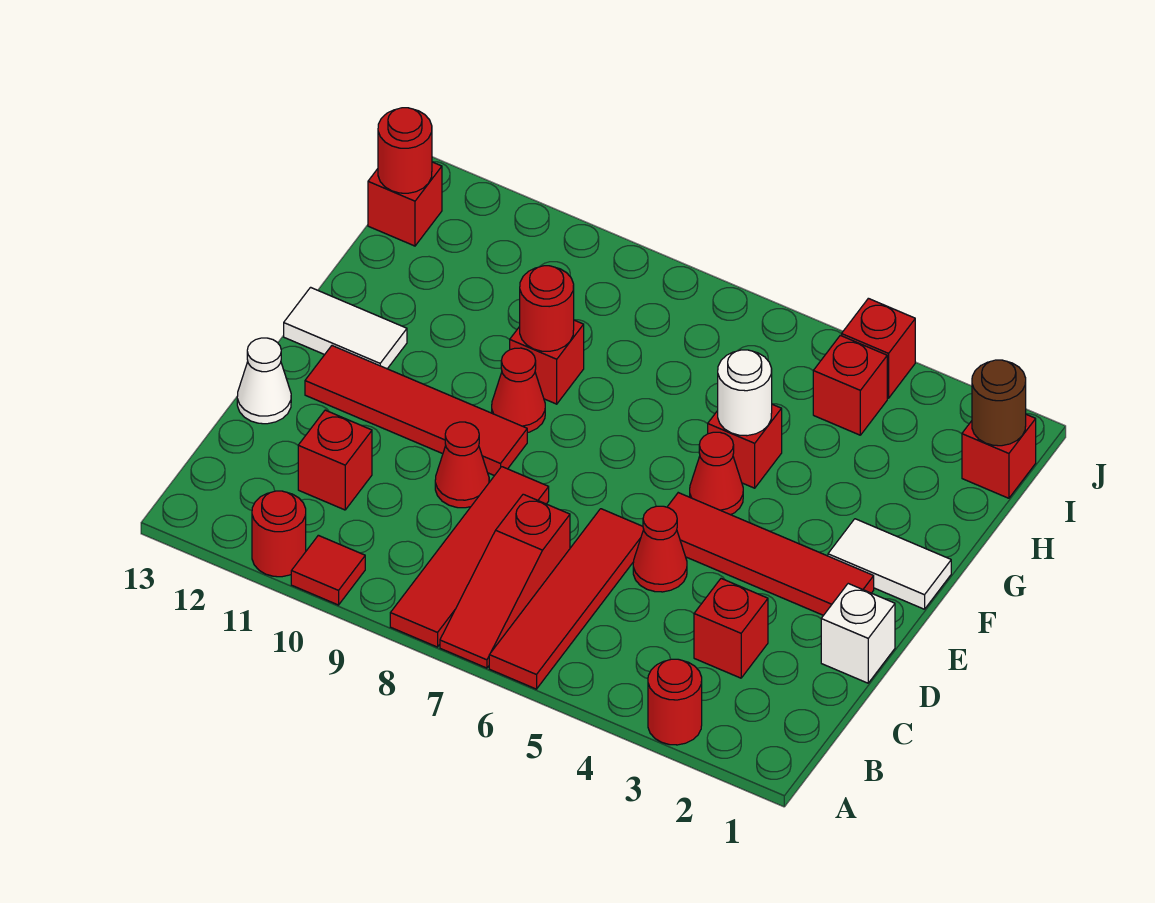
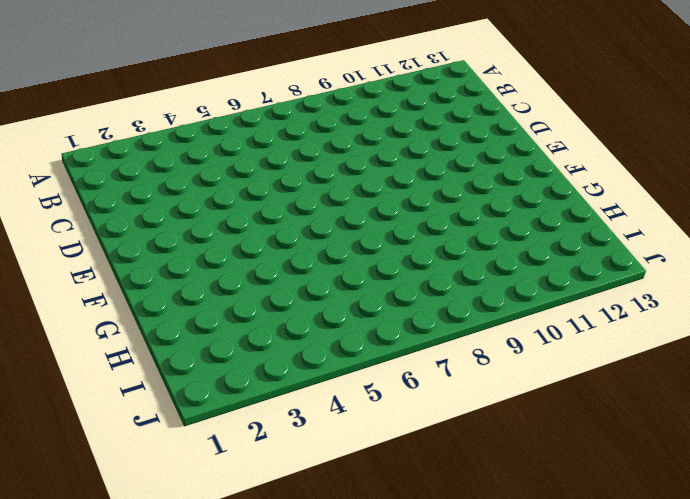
none -> red 1x1 round brick [648,659,702,745]
none -> red 1x4 tile [489,509,644,689]
none -> red 1x3 slope [440,494,570,668]

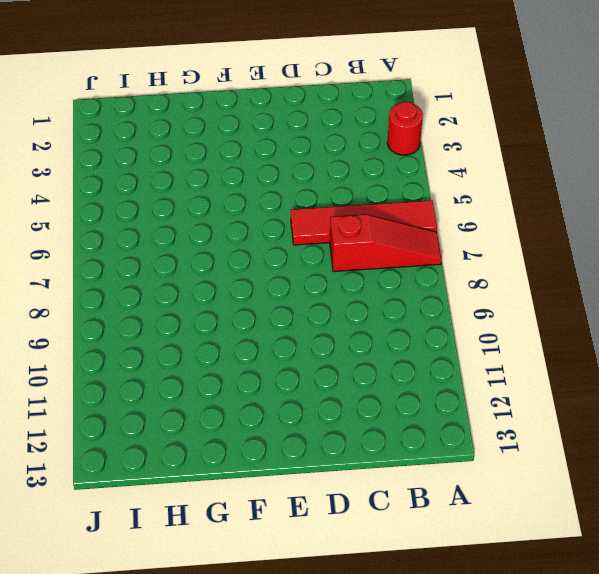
none -> red 1x4 tile [390,467,549,647]
none -> red 1x1 tile [291,535,365,605]
none -> red 1x1 round brick [252,491,306,577]

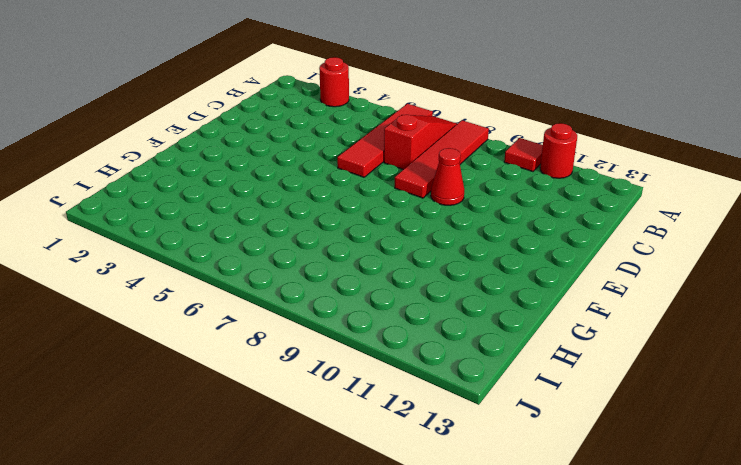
none -> red 1x1 brick [694,579,768,678]
none -> red 1x1 brick [298,410,372,510]
none -> white 1x1 brick [821,584,895,683]

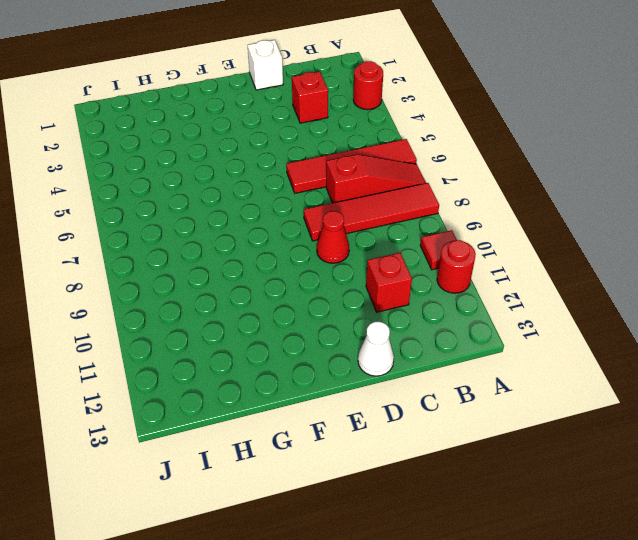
none -> red 1x1 cone [633,506,687,592]
none -> red 1x4 tile [668,493,874,615]
none -> red 1x4 tile [305,346,527,476]

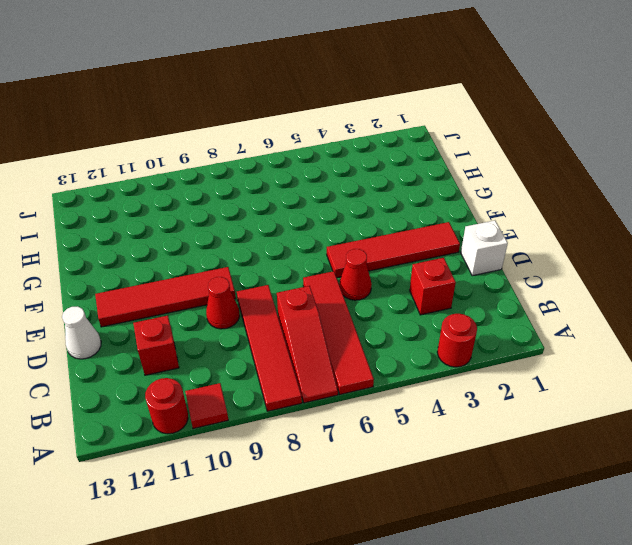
none -> white 1x2 tile [828,519,951,609]
none -> red 1x1 cone [690,432,743,515]
none -> red 1x1 cone [492,348,545,433]

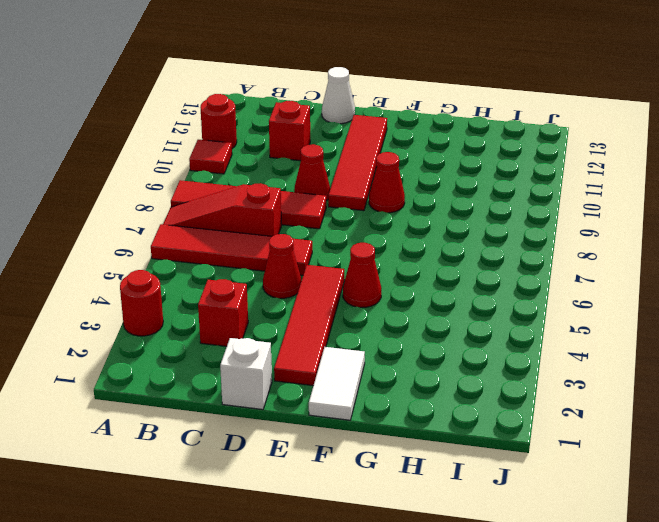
none -> white 1x2 tile [284,287,407,369]
none -> red 1x1 brick [708,404,782,488]
none -> red 1x1 brick [510,320,584,404]

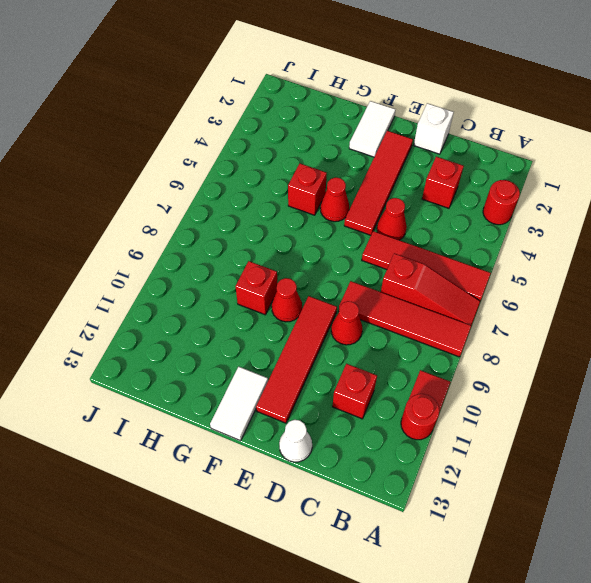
none -> red 1x1 brick [962,414,1036,498]
none -> red 1x1 brick [813,335,887,435]
none -> red 1x1 brick [368,162,442,246]

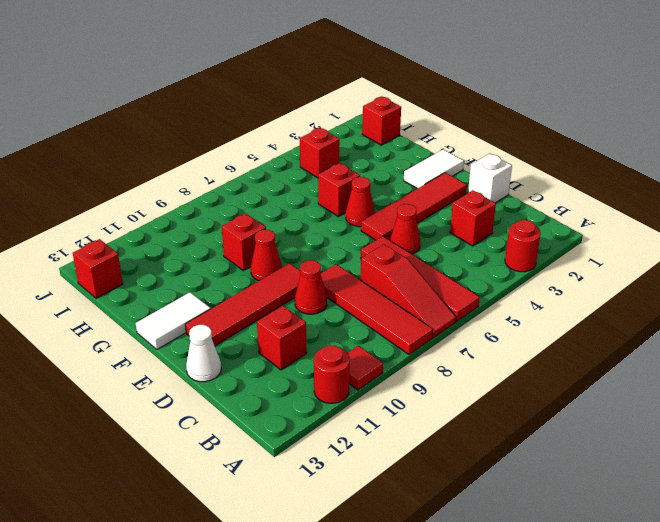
none -> red 1x1 brick [842,298,915,398]
none -> white 1x1 round brick [718,350,772,436]
none -> red 1x1 round brick [520,266,574,351]

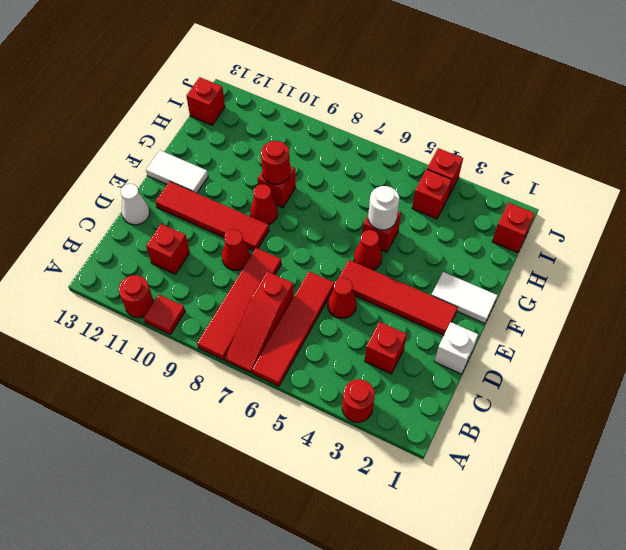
none -> brown 1x1 round brick [972,360,1026,446]
none -> red 1x1 round brick [378,108,432,193]

